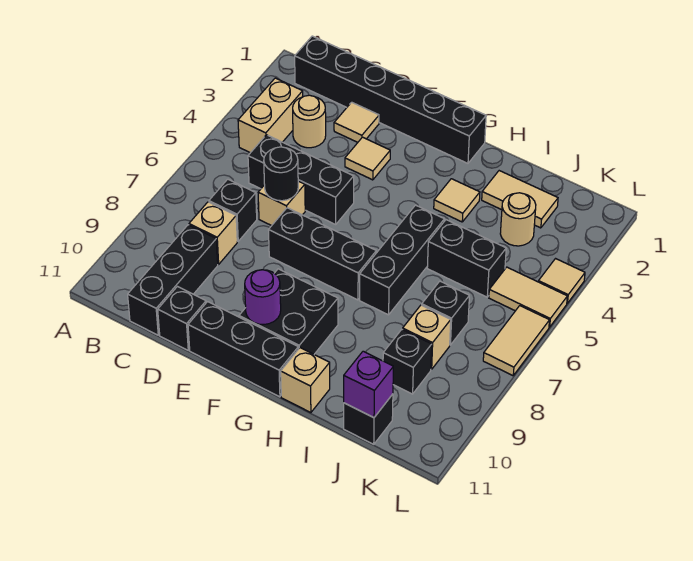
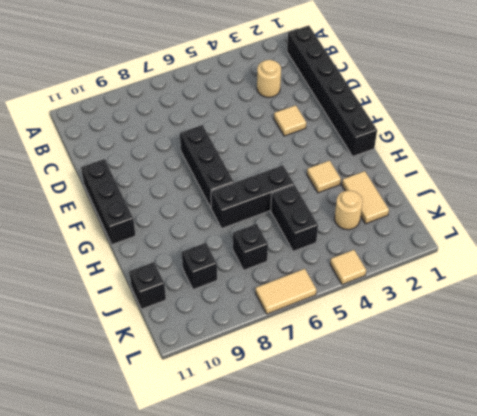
none -> tan 1x2 brick [238,78,303,153]
none -> black 1x3 brick [248,135,354,224]
none -> black 1x1 brick [209,179,257,241]
none -> tan 1x1 brick [189,202,237,264]

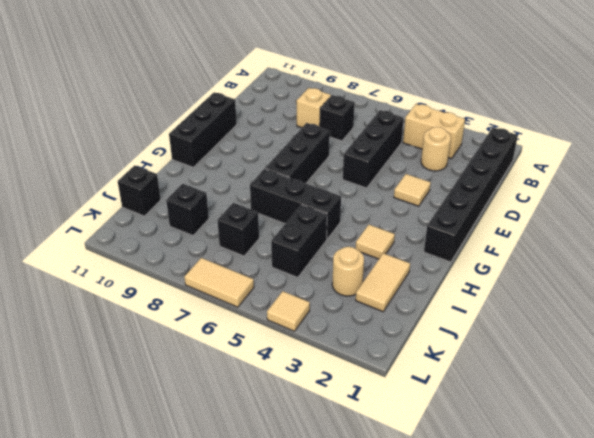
none -> black 1x3 brick [128,225,218,335]
none -> tan 1x1 tile [334,102,379,142]
none -> tan 1x1 brick [258,181,305,226]
none -> black 1x1 brick [158,287,206,350]

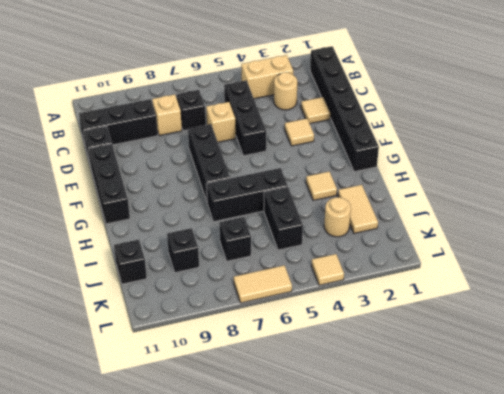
none -> black 2x2 brick [239,269,338,354]
none -> tan 1x1 brick [281,348,330,413]
none -> tan 1x1 brick [403,305,451,369]
none -> tan 1x2 tile [489,267,567,327]

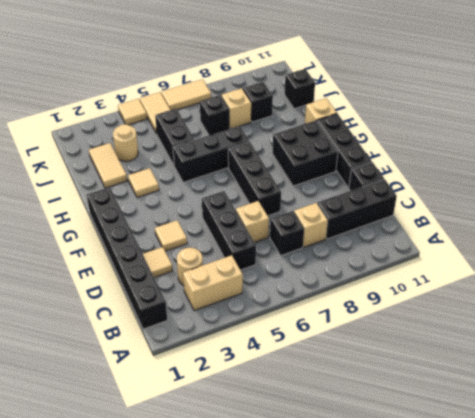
none -> black 1x1 round brick [264,147,298,201]
none -> purple 1x1 round brick [245,270,281,325]
none -> purple 1x1 brick [344,351,393,418]

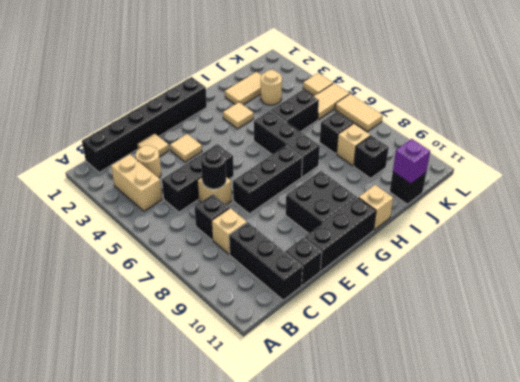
none -> purple 1x1 round brick [245,270,281,325]

